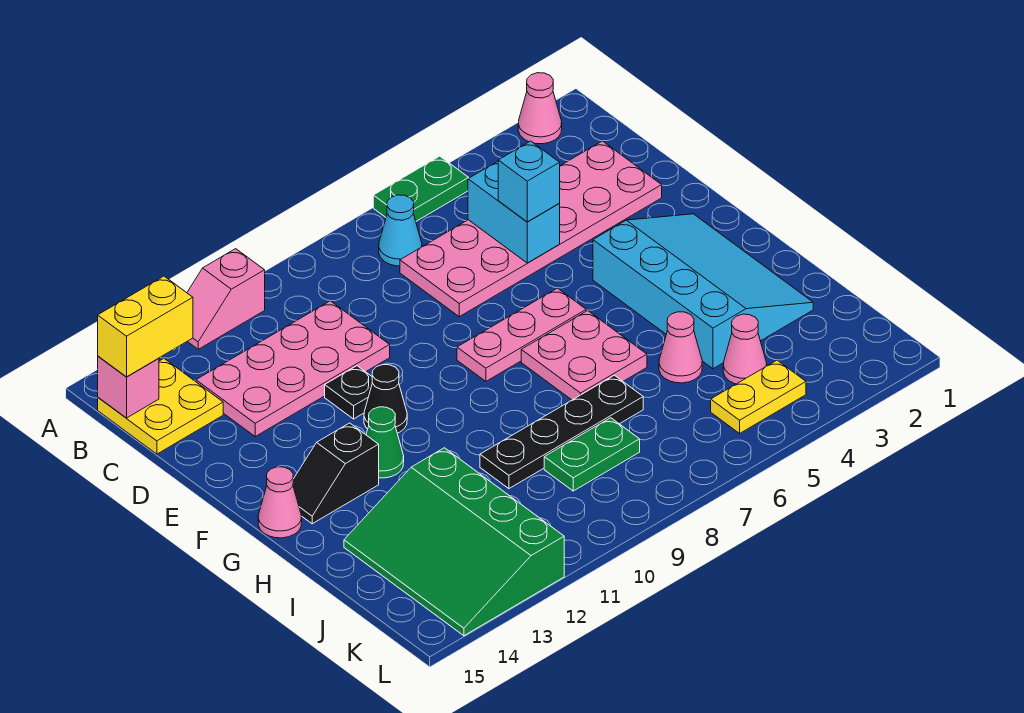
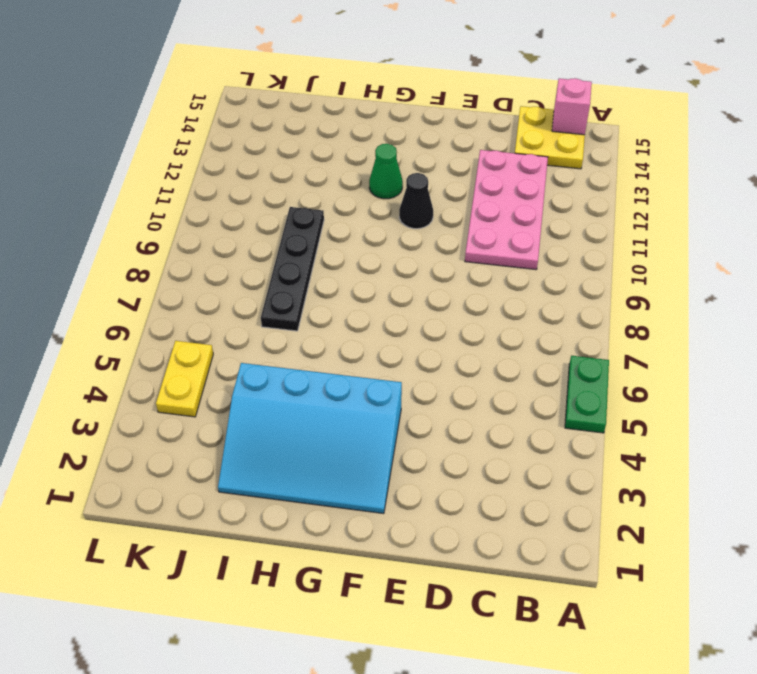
none -> pink 1x1 cone [518,73,562,144]
none -> pink 1x2 slope [187,249,265,349]
none -> cyan 1x1 cone [379,195,422,266]

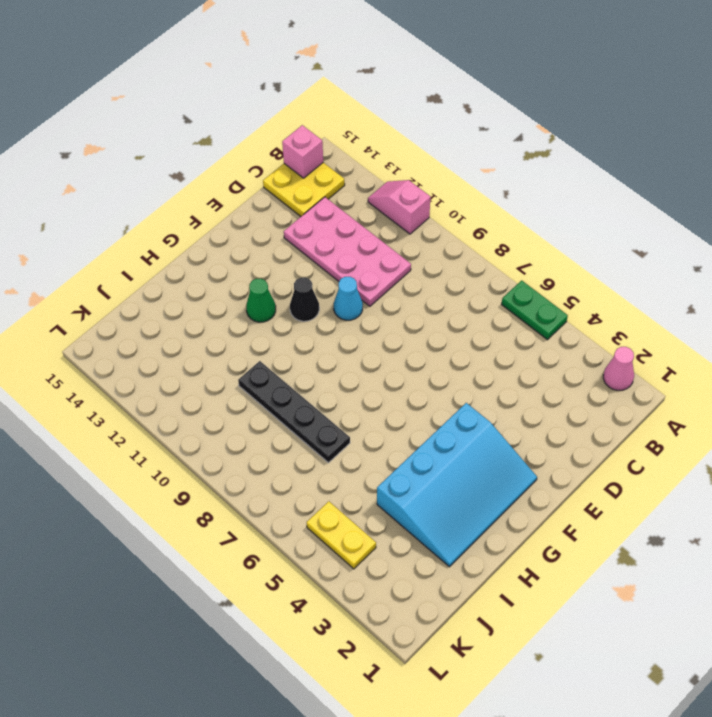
cyan 1x1 cone [334,277,363,320] -> cyan 1x1 cone moved to [379,195,422,266]
none -> pink 2x6 plate [400,141,662,317]
none -> black 1x1 plate [325,366,372,419]
none -> pink 1x3 plate [457,288,586,381]

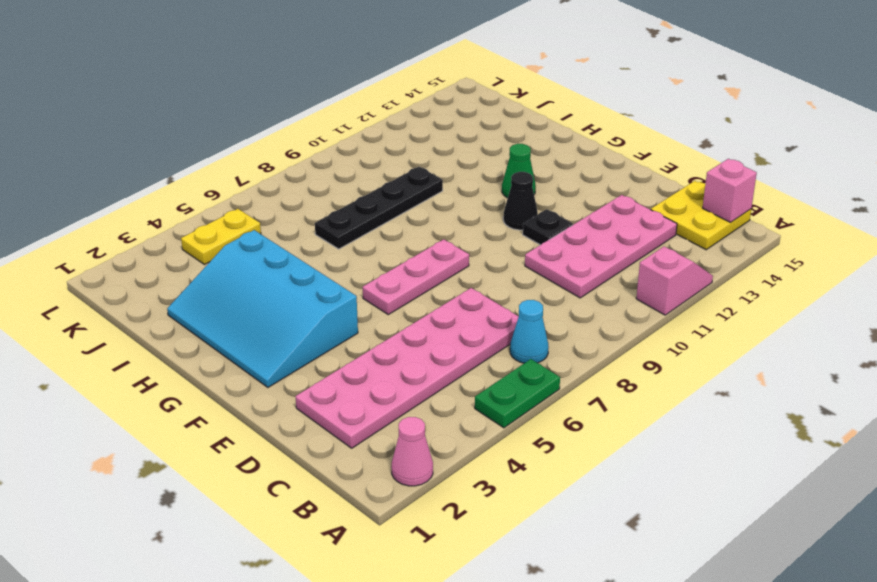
none -> pink 2x2 plate [521,311,647,400]
none -> black 1x2 slope [293,423,379,524]
none -> pink 1x1 cone [258,467,302,538]

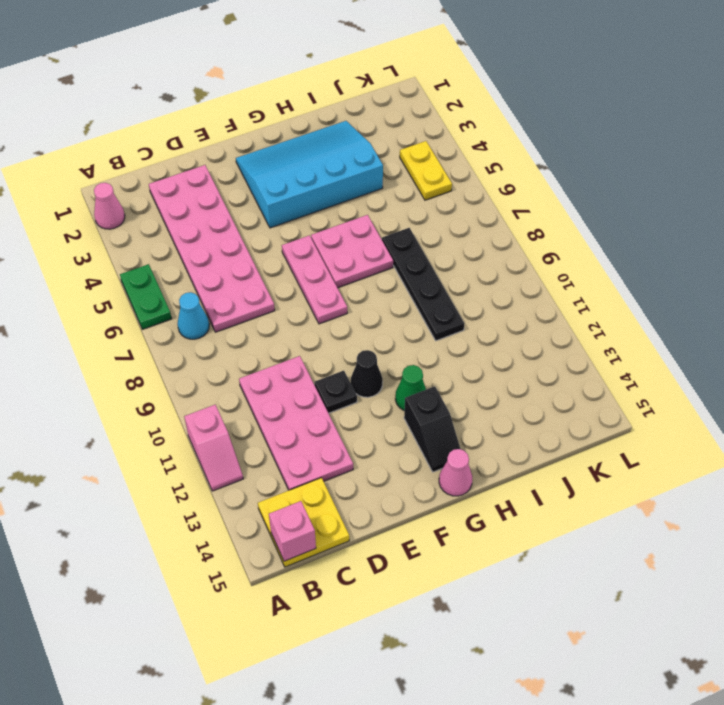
none -> pink 1x1 cone [659,312,702,383]
none -> green 3x4 slope [344,448,564,636]
none -> pink 1x1 cone [723,314,767,384]

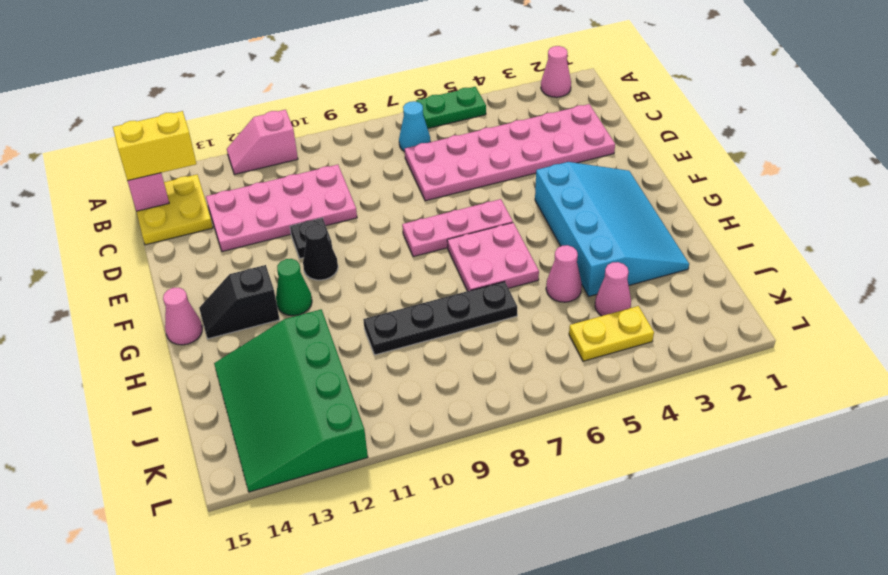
none -> green 1x2 plate [544,418,640,491]
none -> cyan 1x2 brick [468,161,560,263]
none -> cyan 1x1 brick [498,141,560,222]

